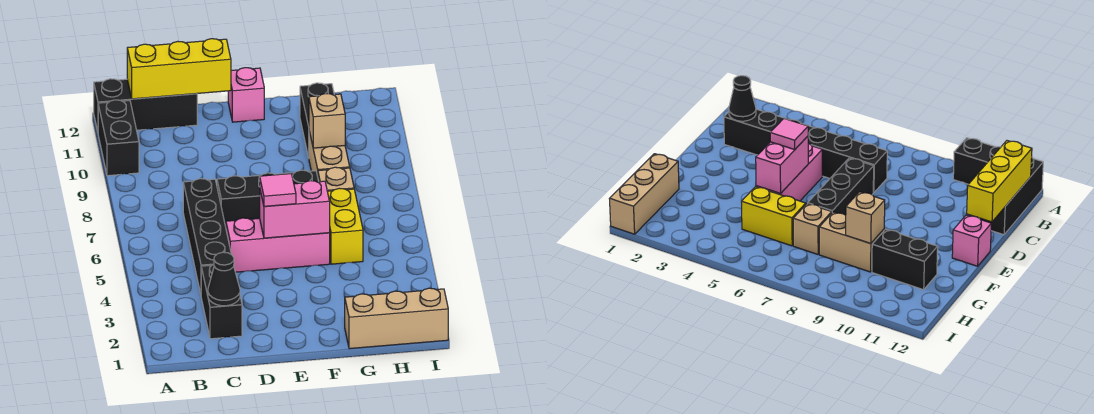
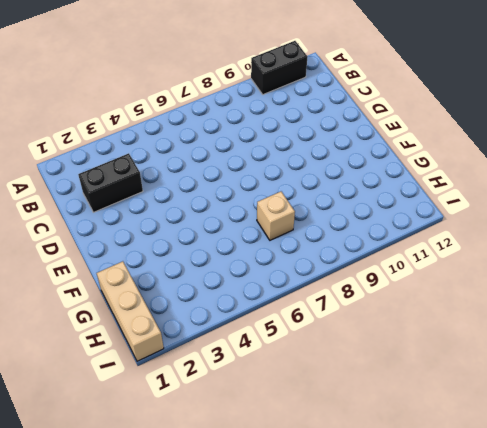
none -> black 1x3 brick [94,79,197,131]
none -> black 1x4 brick [183,179,231,294]
none -> pink 1x3 brick [226,218,330,272]

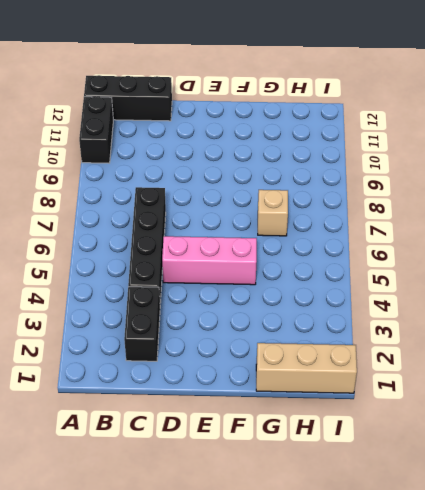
none -> black 1x3 brick [217,170,319,227]
none -> pink 1x1 brick [228,68,264,122]
none -> yellow 1x2 brick [328,188,363,264]

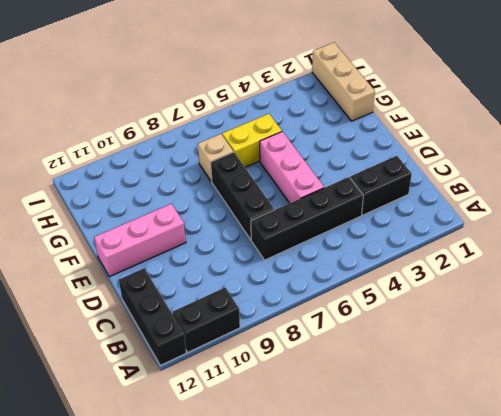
pink 1x3 brick [94,204,186,277] -> pink 1x1 brick [228,68,264,122]
none -> tan 1x2 brick [309,131,350,176]
none -> black 1x2 brick [300,83,334,158]
none -> yellow 1x3 brick [127,39,231,99]

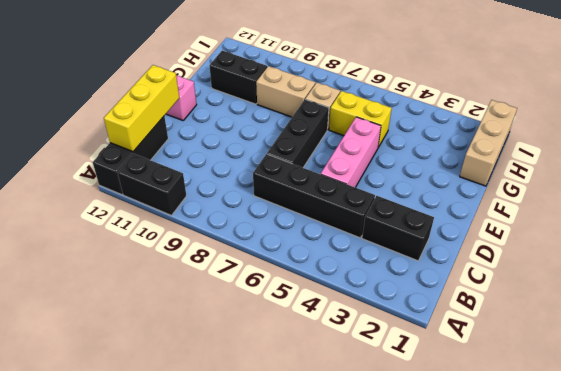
none -> black 1x1 cone [208,252,240,306]
none -> pink 1x2 brick [260,181,330,238]
none -> tan 1x1 brick [309,93,345,148]

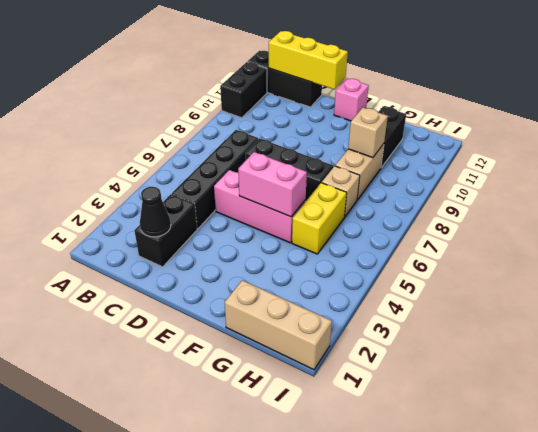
none -> pink 1x1 tile [260,174,296,206]

